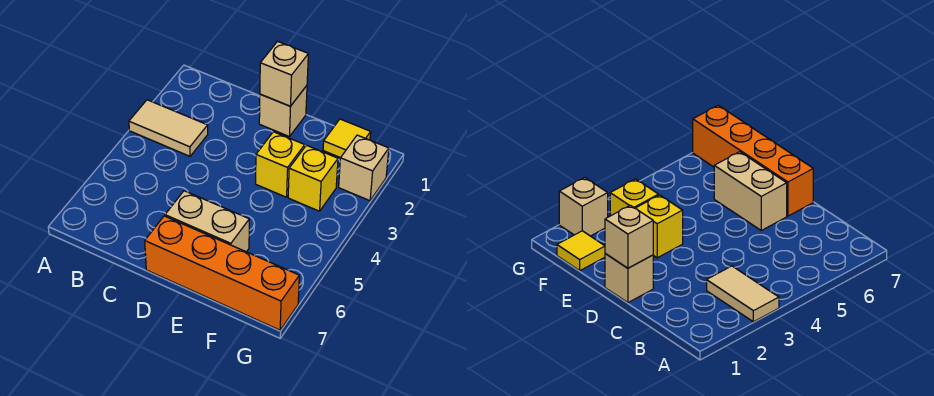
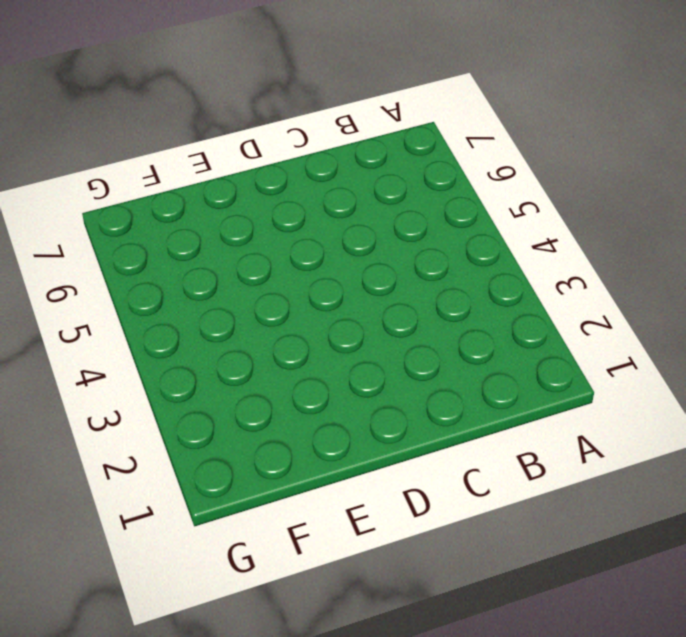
none -> tan 1x2 tile [129,100,208,156]
none -> tan 1x1 brick [259,86,307,137]

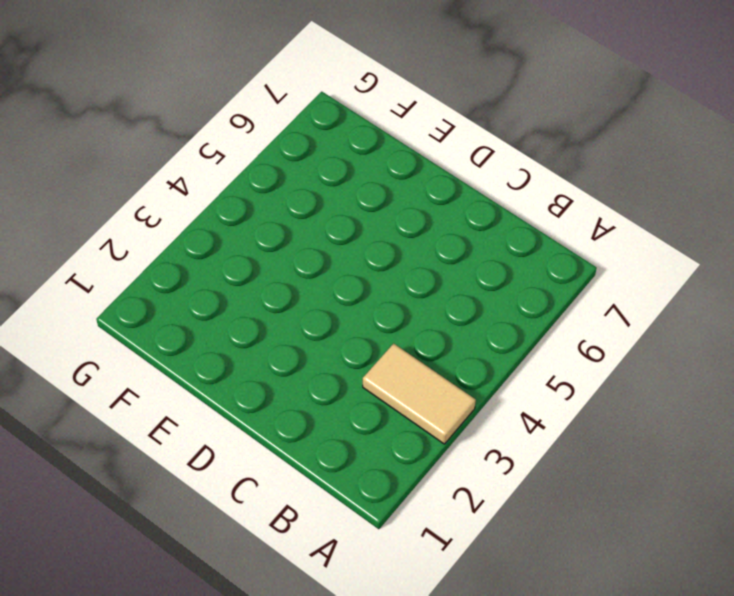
none -> tan 1x1 brick [259,86,307,137]
none -> tan 1x2 brick [165,191,249,252]

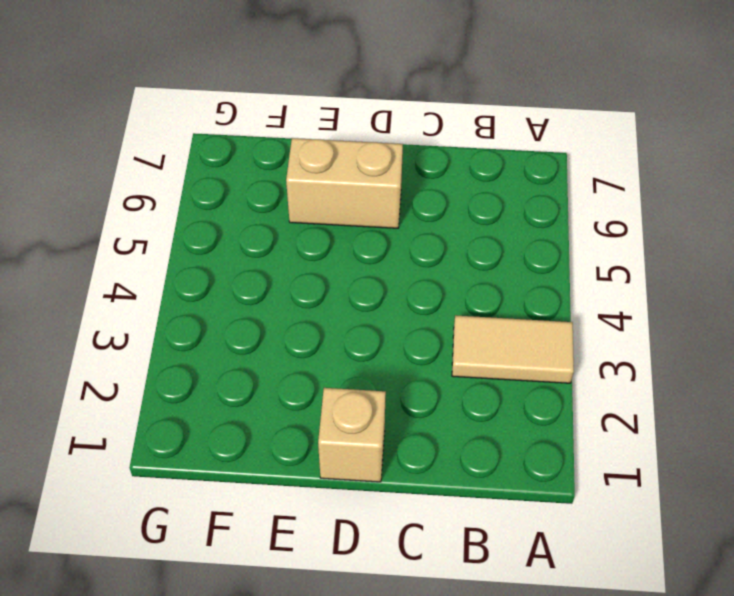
none -> orange 1x4 brick [145,216,299,330]
none -> yellow 1x1 brick [256,132,305,197]

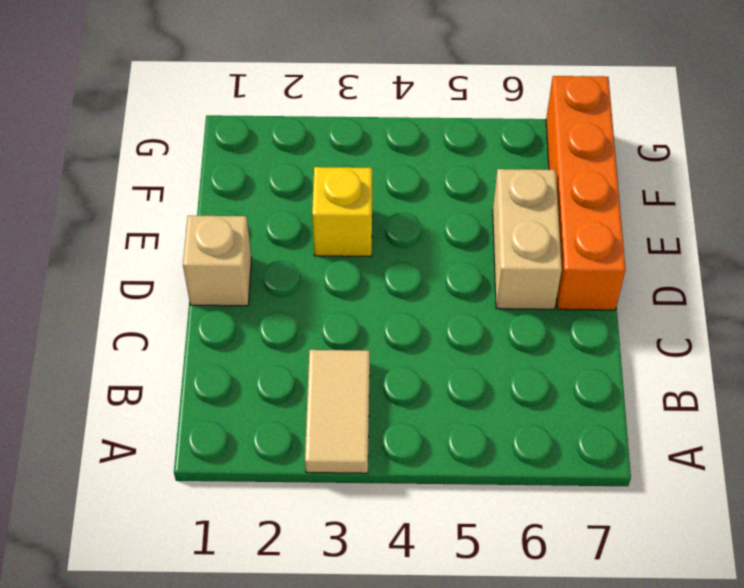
none -> yellow 1x1 tile [323,119,371,158]
none -> yellow 1x1 brick [288,145,338,211]

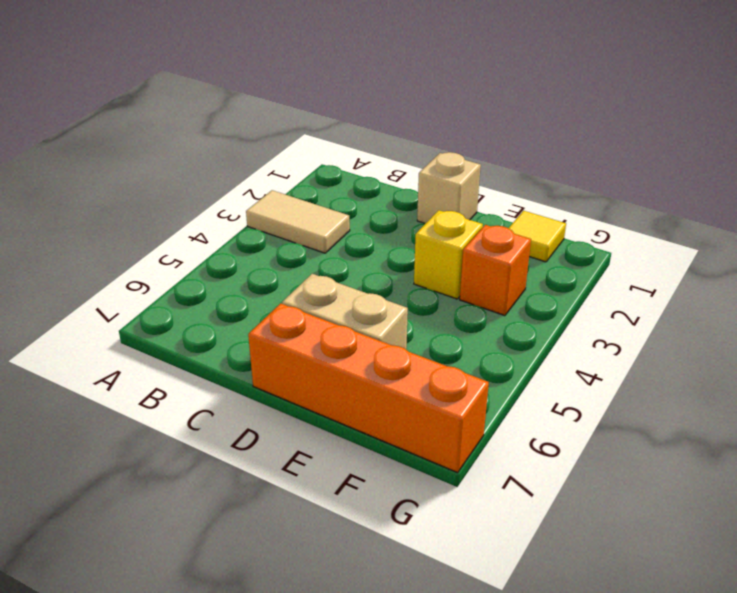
orange 1x1 brick [460,225,531,316] -> yellow 1x1 brick [288,145,338,211]
none -> tan 1x1 brick [339,135,389,201]
none -> tan 1x1 brick [260,41,308,106]

